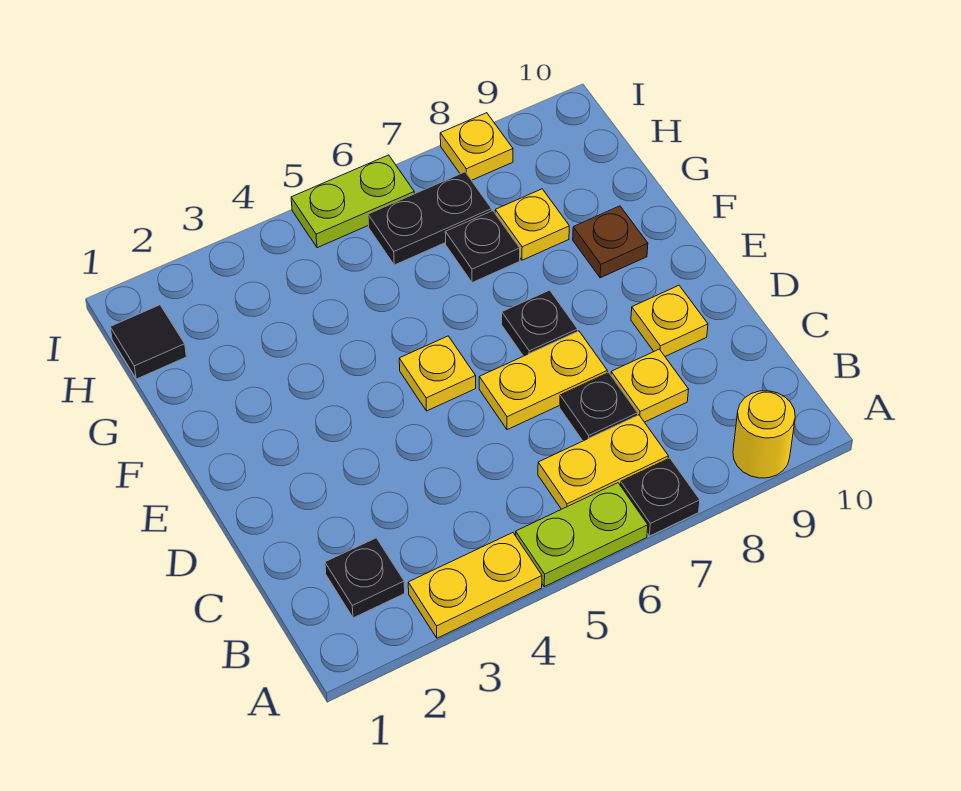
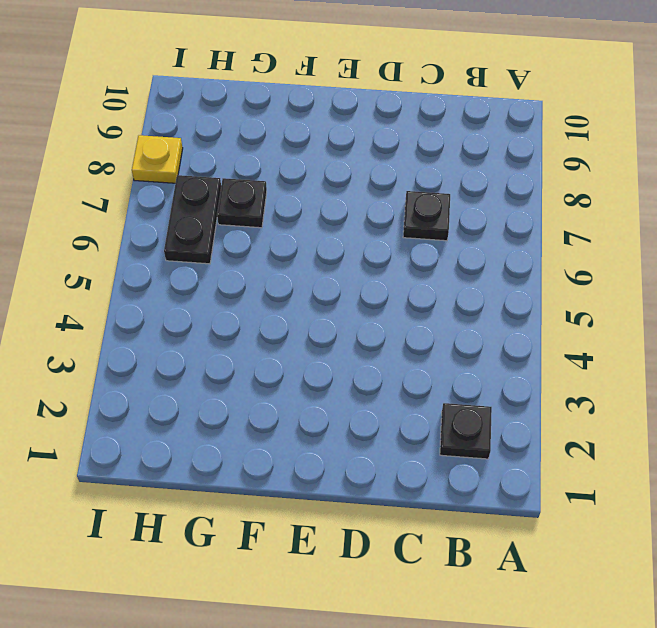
none -> yellow 1x2 plate [408,533,542,638]
none -> lime 1x2 plate [516,483,648,587]
none -> black 1x1 plate [620,458,700,536]

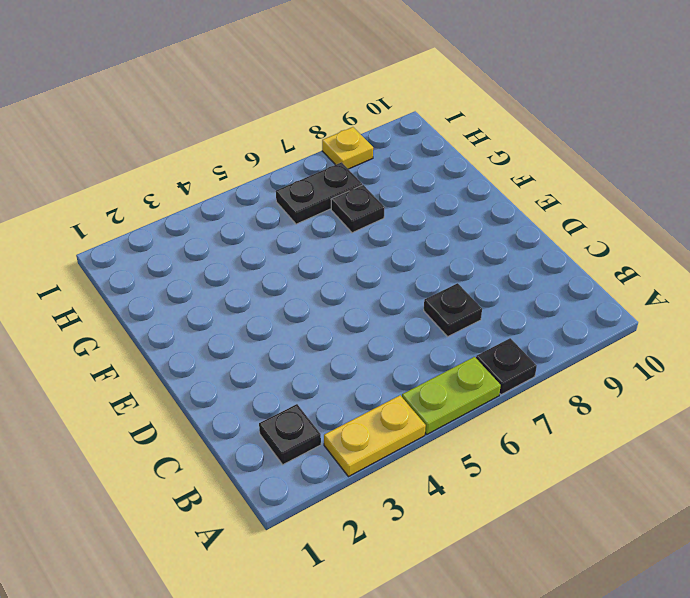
none -> yellow 1x1 round brick [733,391,795,478]
none -> yellow 1x2 plate [538,415,668,509]
none -> yellow 1x1 plate [611,349,689,422]

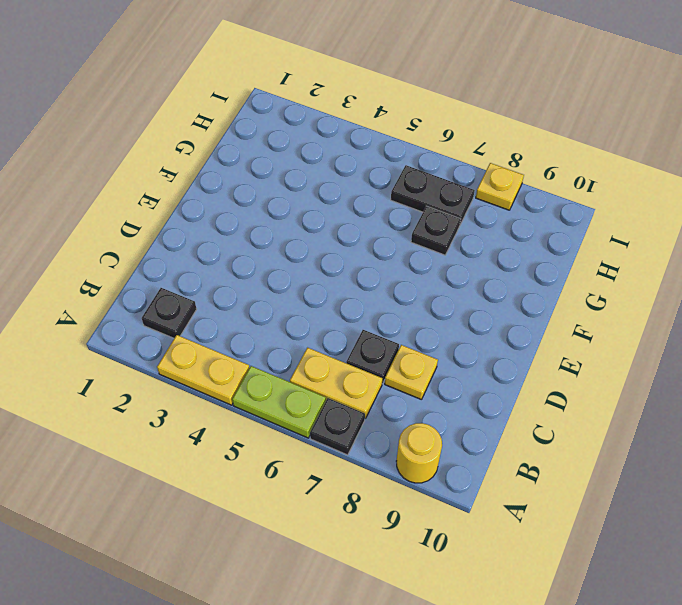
none -> yellow 1x2 plate [479,331,607,430]
none -> yellow 1x1 plate [631,285,708,356]
none -> yellow 1x1 plate [399,336,476,411]

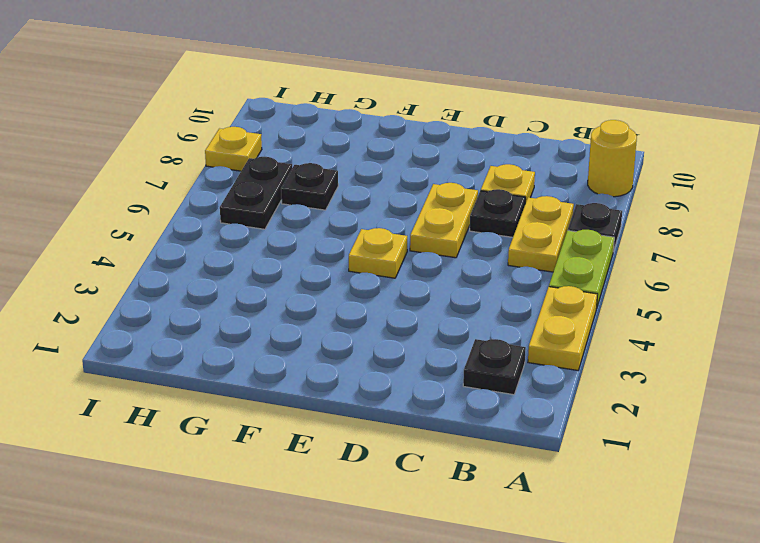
none -> yellow 1x1 plate [631,285,708,356]
none -> black 1x1 plate [502,290,578,356]
none -> brown 1x1 plate [573,206,648,278]

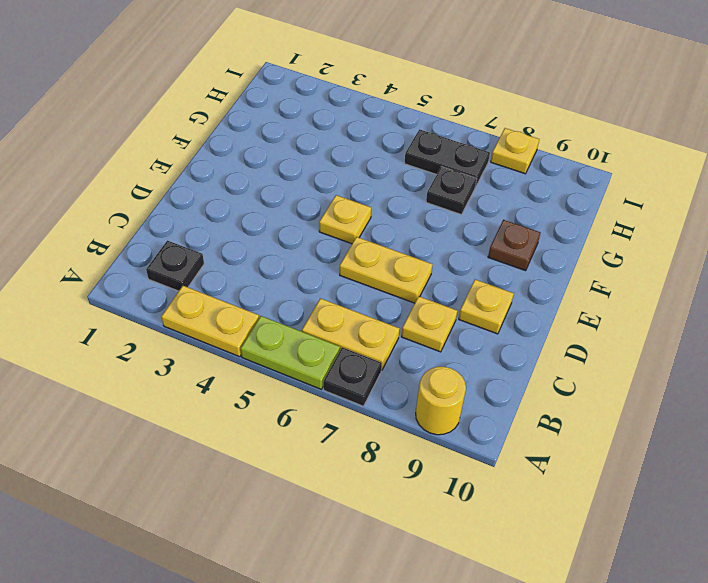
none -> black 1x1 plate [560,373,638,441]
none -> black 1x1 plate [502,290,578,356]
none -> yellow 1x1 plate [495,189,569,260]

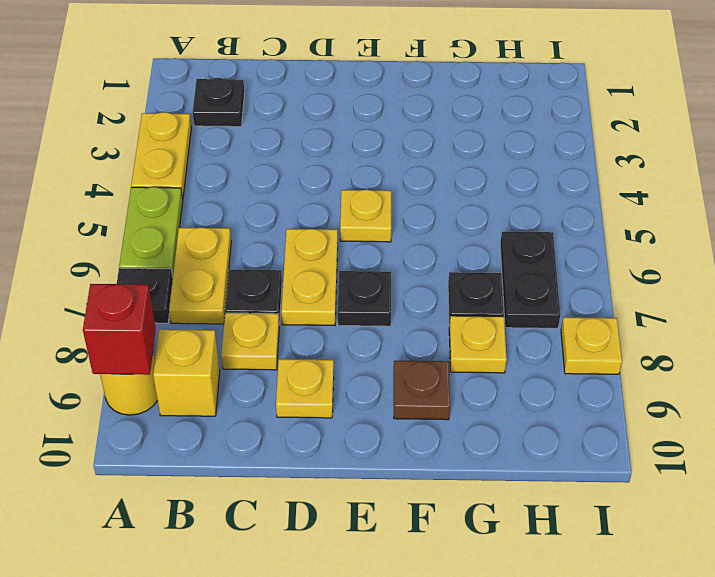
red 1x1 brick [83,284,156,375] -> none
yellow 1x1 brick [153,329,220,416] -> none
none -> black 1x1 tile [110,305,186,379]
none -> lime 1x2 plate [291,155,414,248]

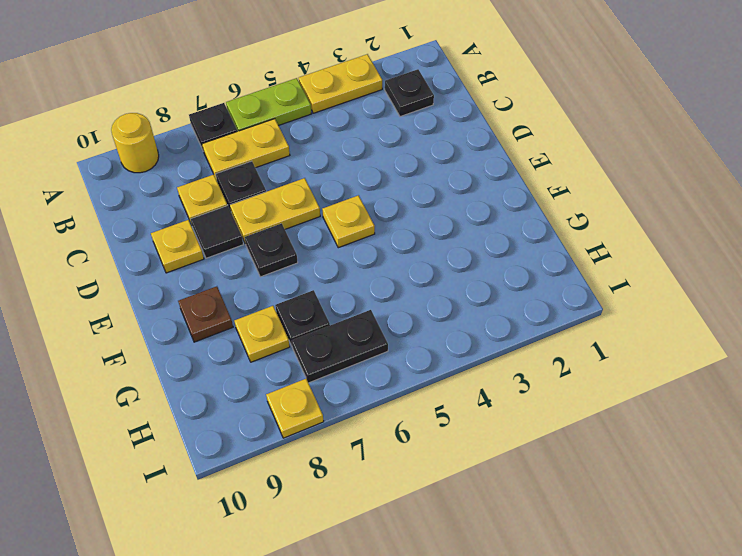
black 1x1 tile [191,206,243,258] -> black 1x1 tile moved to [110,305,186,379]
none -> lime 1x2 plate [291,155,414,248]

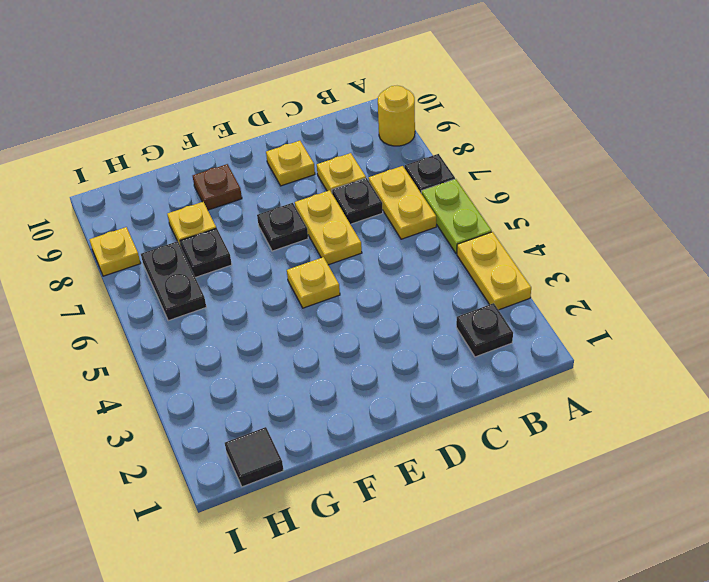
none -> lime 1x2 plate [291,155,414,248]

